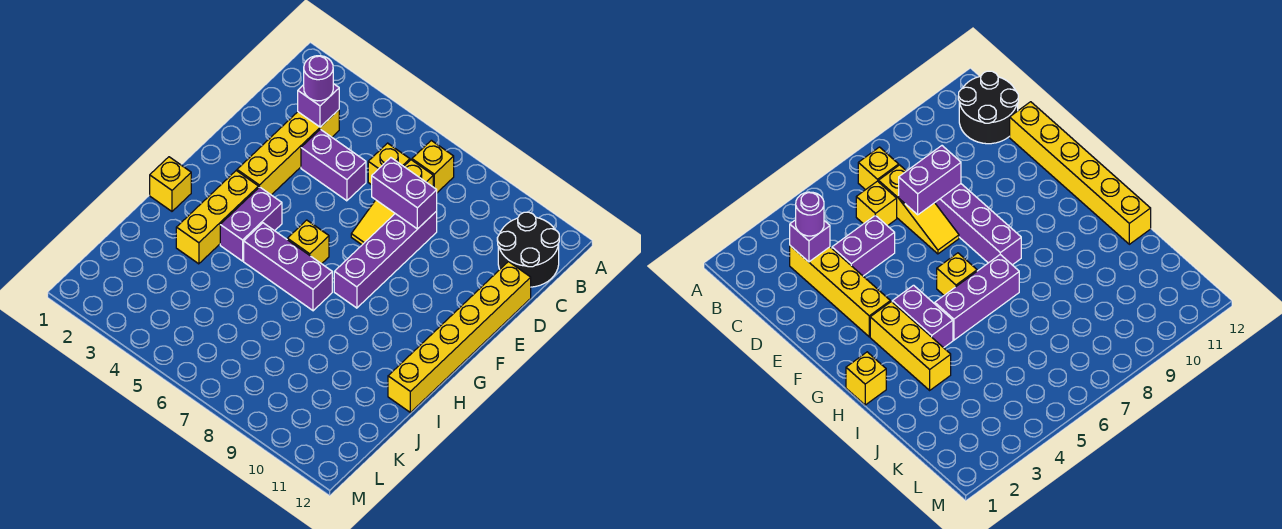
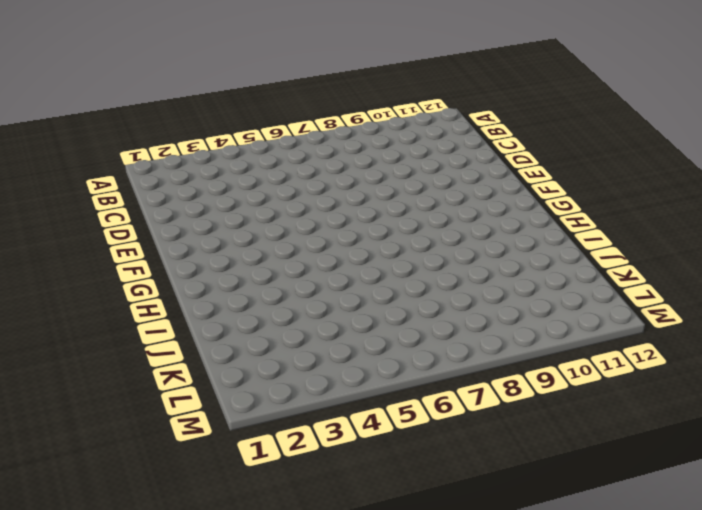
none -> yellow 1x1 brick [412,140,454,193]
none -> black 2x2 round brick [497,212,559,287]
none -> yellow 1x4 brick [237,110,339,195]

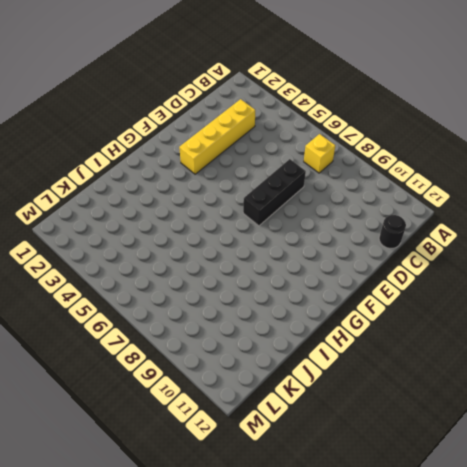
black 1x1 round brick [379,215,406,249] -> black 2x2 round brick [497,212,559,287]
black 1x3 brick [243,159,306,226] -> yellow 1x3 slope [351,160,433,245]
none -> yellow 1x1 brick [368,143,410,185]
none -> purple 1x2 brick [301,129,366,201]
none -> purple 1x4 brick [334,211,437,308]

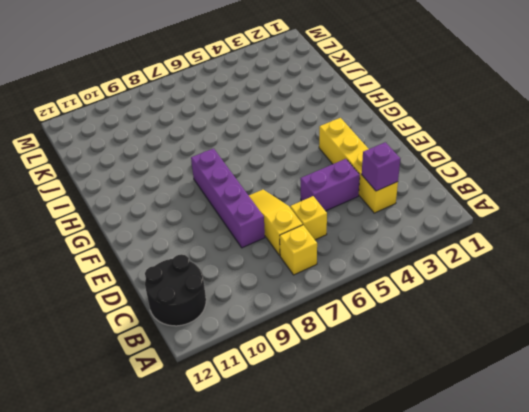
none -> yellow 1x6 brick [388,262,531,412]
none -> yellow 1x3 brick [176,171,259,264]
none -> purple 1x2 brick [220,187,282,261]

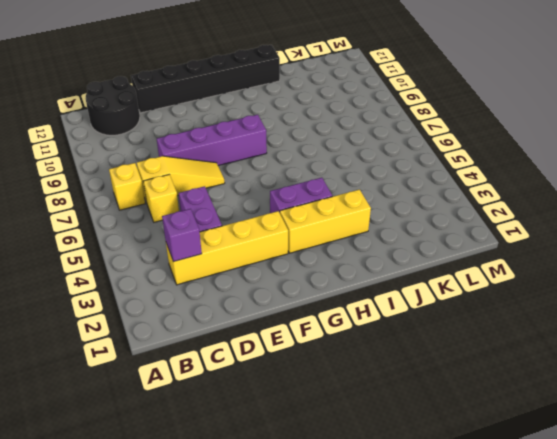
black 1x6 brick [131,45,280,113] -> yellow 1x6 brick [388,262,531,412]
none -> yellow 1x1 brick [287,220,329,264]
none -> yellow 1x1 brick [150,157,191,211]
none -> purple 1x3 brick [244,223,332,311]

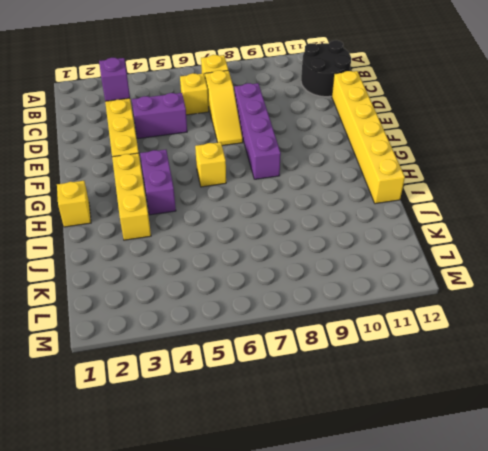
none -> purple 1x3 brick [244,223,332,311]
none -> purple 1x2 brick [372,158,437,229]
none -> purple 1x1 round brick [304,56,333,101]

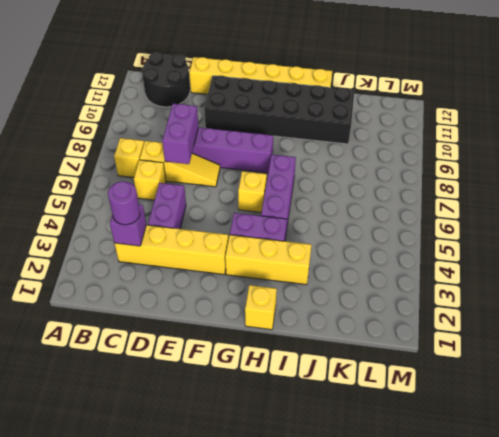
black 2x6 brick [204,76,355,144] -> none

